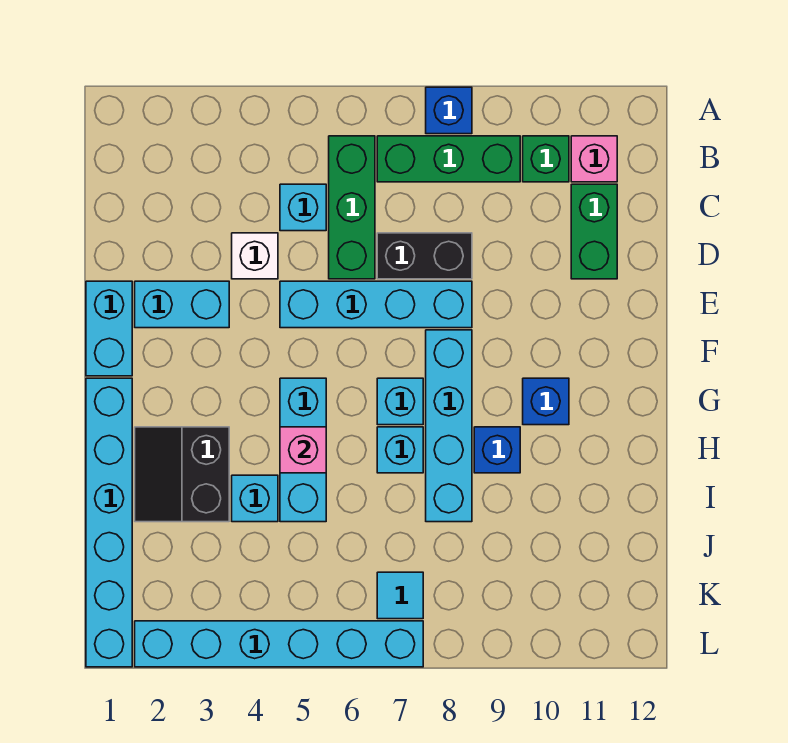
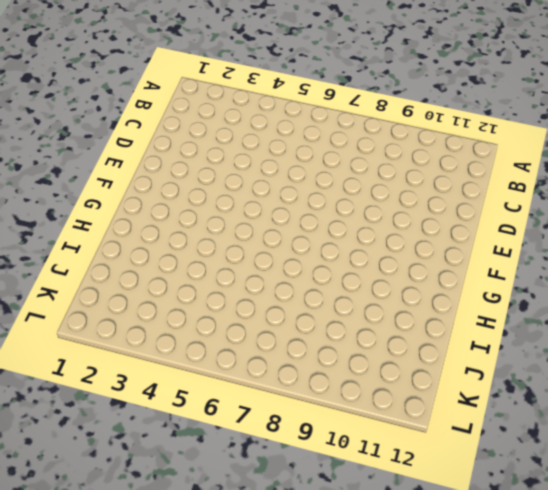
none -> blue 1x1 brick [426,87,472,134]
none -> green 1x3 brick [329,136,375,279]
none -> green 1x3 brick [377,136,520,182]

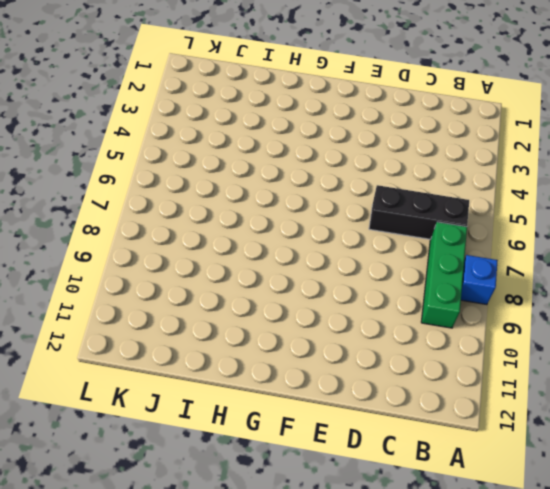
black 1x3 brick [369,185,469,239] -> green 1x3 brick [329,136,375,279]
none -> green 1x1 brick [523,136,569,182]
none -> pink 1x1 brick [571,136,617,182]
none -> cyan 1x1 brick [280,184,326,231]

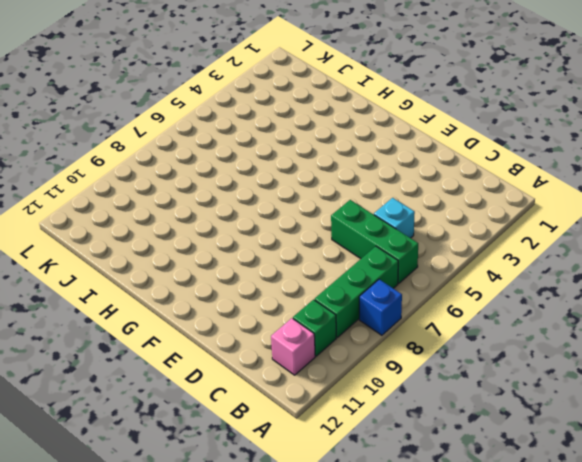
none -> green 1x2 brick [571,184,617,279]
none -> white 1x1 brick [232,233,278,279]
none -> black 1x2 brick [377,233,472,279]

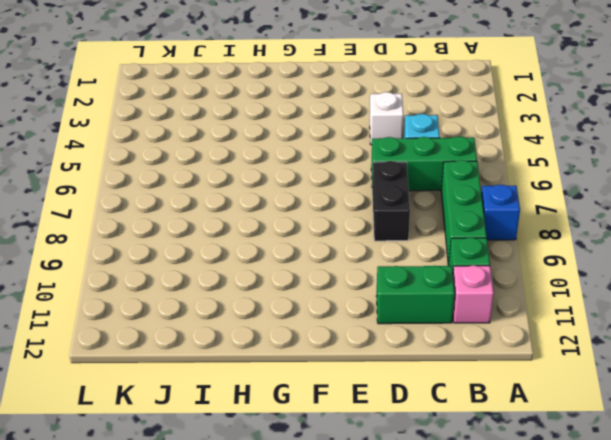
none -> cyan 1x2 brick [86,281,132,376]
none -> cyan 1x2 brick [135,281,229,328]
none -> cyan 1x4 brick [280,281,472,328]

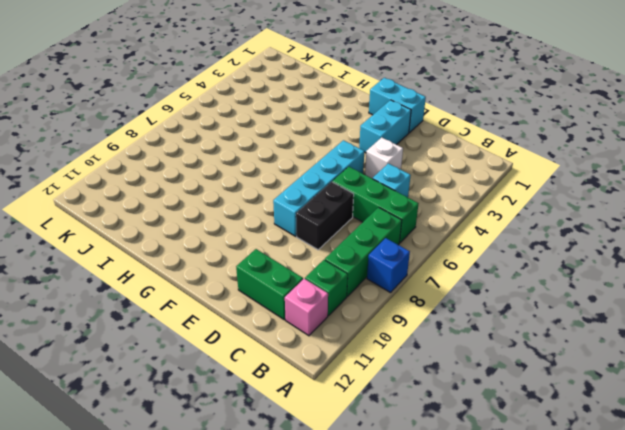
none -> cyan 1x4 brick [426,330,472,522]
none -> cyan 1x6 brick [86,378,132,667]
none -> cyan 1x3 brick [280,378,326,522]

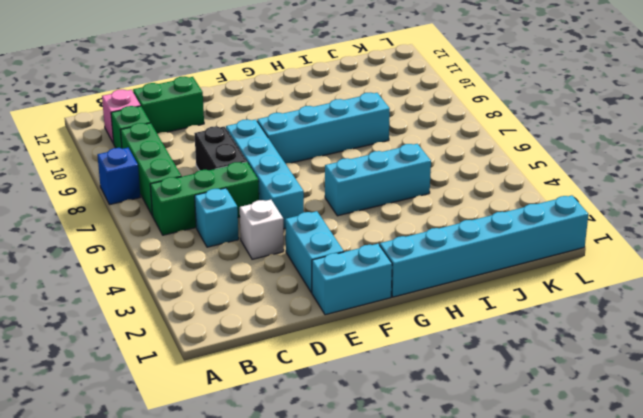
none -> cyan 1x1 brick [377,378,423,425]
none -> blue 1x1 brick [523,378,569,425]
none -> black 2x2 slope [135,427,229,522]

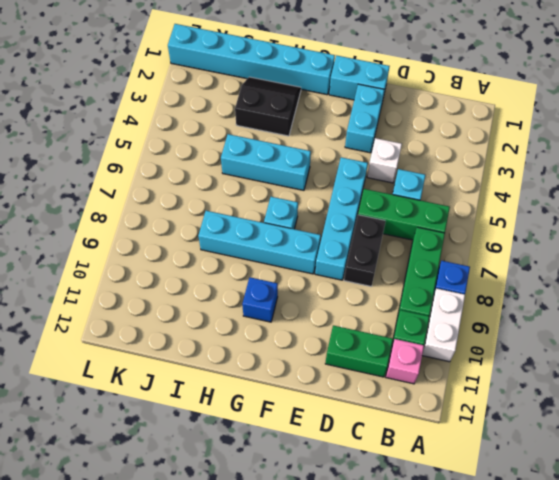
white 1x2 brick [422,288,465,362] -> none
none -> cyan 1x1 brick [377,427,423,473]
none -> blue 1x1 brick [474,427,520,473]
none -> cyan 1x1 brick [232,475,278,522]

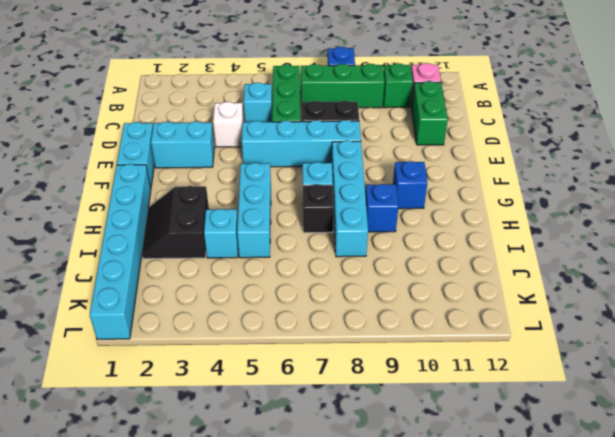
black 1x1 brick [303,185,334,233] -> cyan 1x1 brick [377,427,423,473]
none -> cyan 1x1 tile [377,572,423,619]
none -> cyan 1x6 brick [135,621,423,667]
none -> pink 1x1 brick [280,427,326,473]

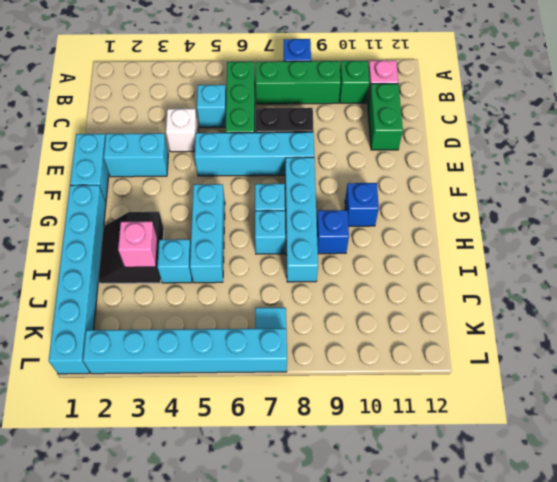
pink 1x1 brick [118,221,158,267] -> pink 1x1 brick moved to [280,427,326,473]

